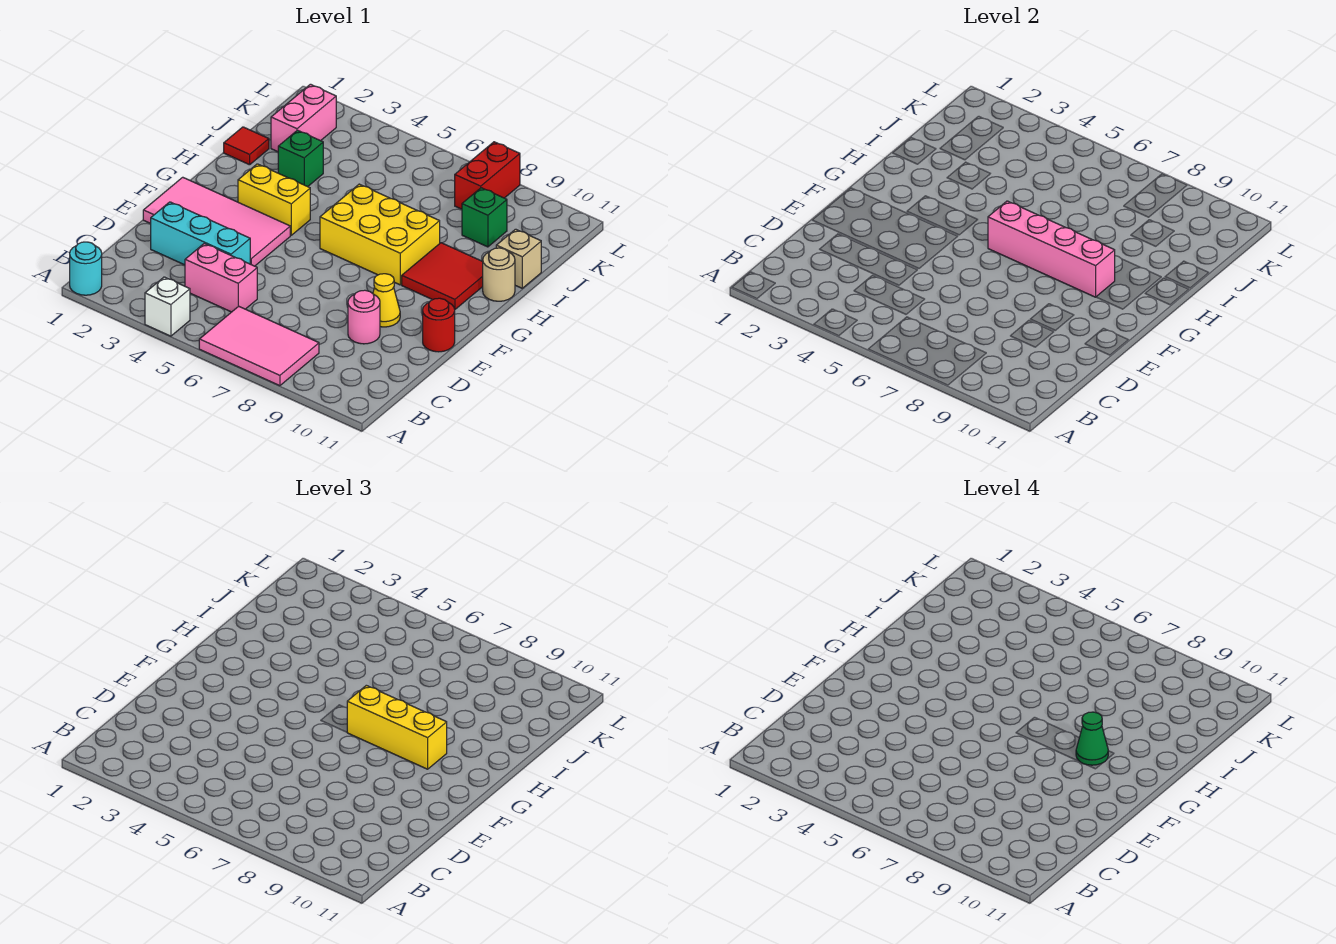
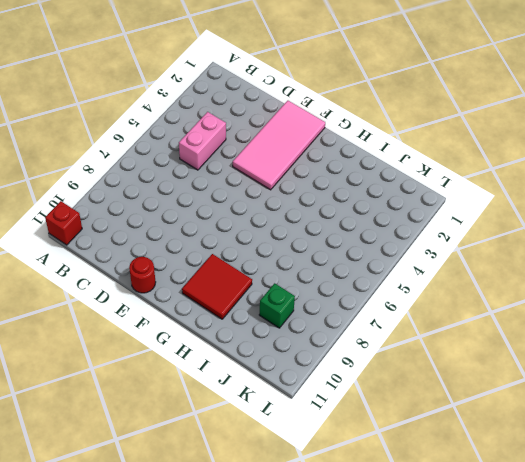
red 1x1 brick [45,201,82,245] -> none
none -> cyan 1x1 round brick [70,242,102,295]
none -> white 1x1 brick [145,277,190,336]
none -> pink 2x3 tile [199,306,319,386]

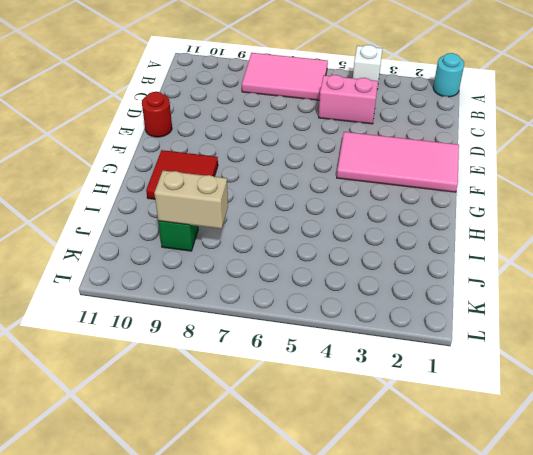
tan 1x2 brick [154,171,228,229] -> none
none -> cyan 1x3 brick [151,202,250,265]
none -> pink 1x1 round brick [348,290,380,344]
none -> yellow 1x1 cone [373,274,400,327]

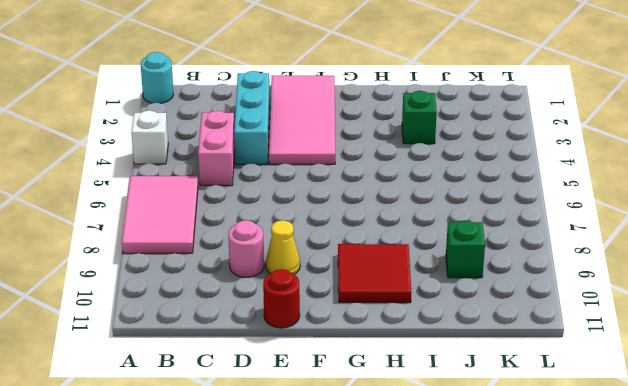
none -> yellow 1x2 brick [238,164,310,235]
none -> yellow 2x3 brick [320,184,440,285]
none -> tan 1x1 round brick [483,248,515,301]

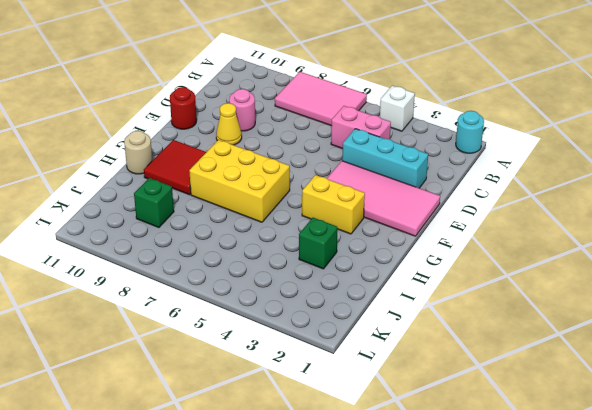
none -> red 1x1 tile [224,127,269,165]
none -> tan 1x1 brick [496,229,541,288]
none -> pink 1x2 brick [271,84,336,152]

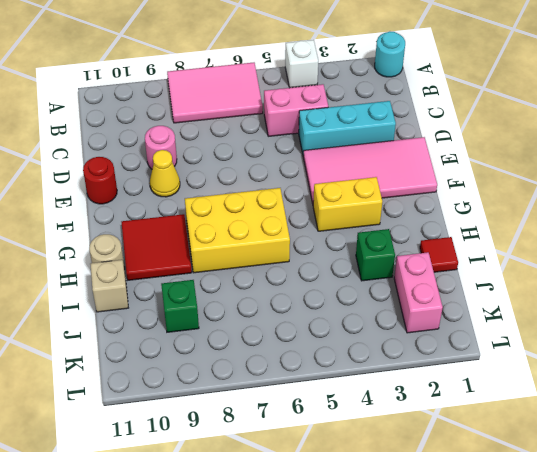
none -> red 1x2 brick [455,142,520,209]
none -> pink 1x4 brick [988,201,1115,297]
none -> yellow 1x3 brick [347,685,447,769]

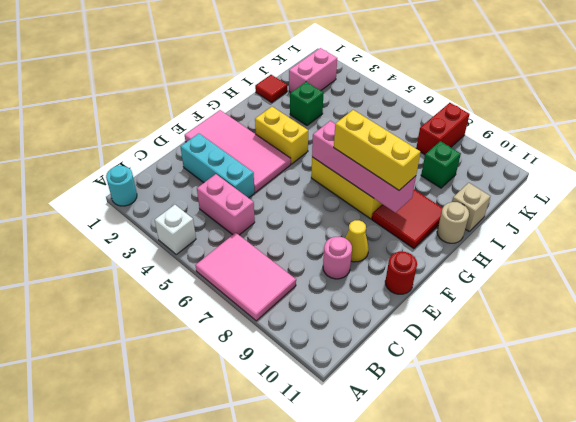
none -> green 1x1 cone [1076,712,1108,765]

